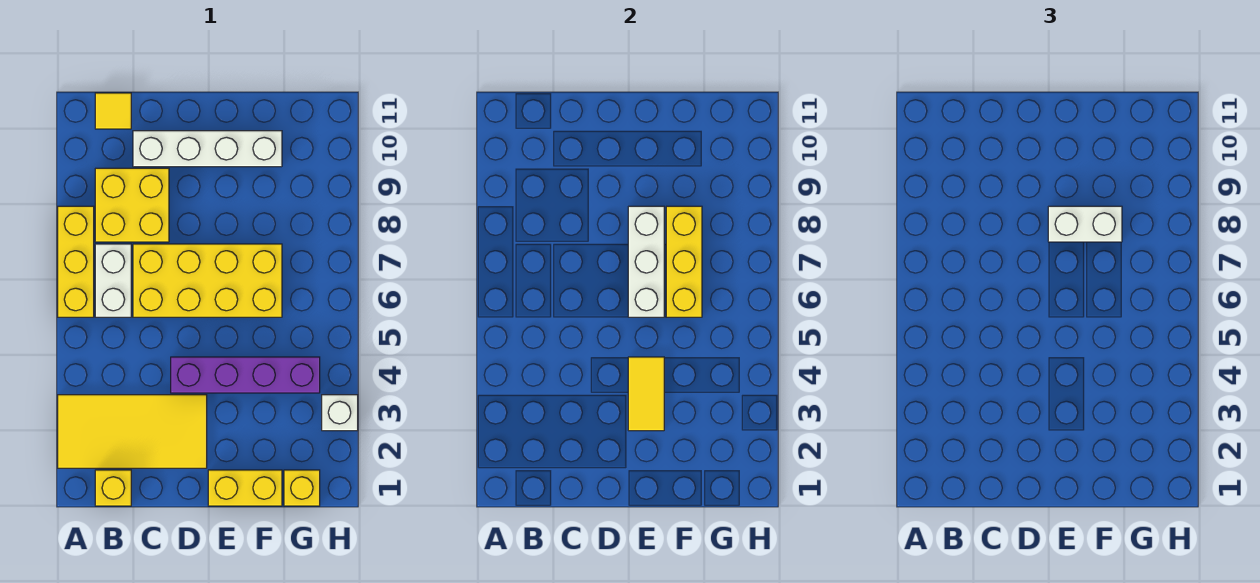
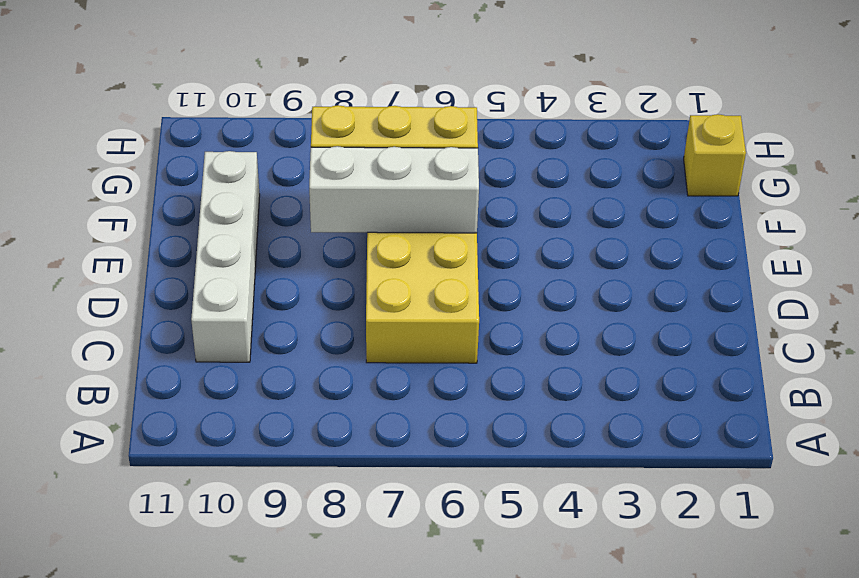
none -> yellow 2x4 tile [58,395,207,468]
none -> yellow 1x3 brick [58,206,94,317]
none -> yellow 1x1 brick [95,470,131,506]

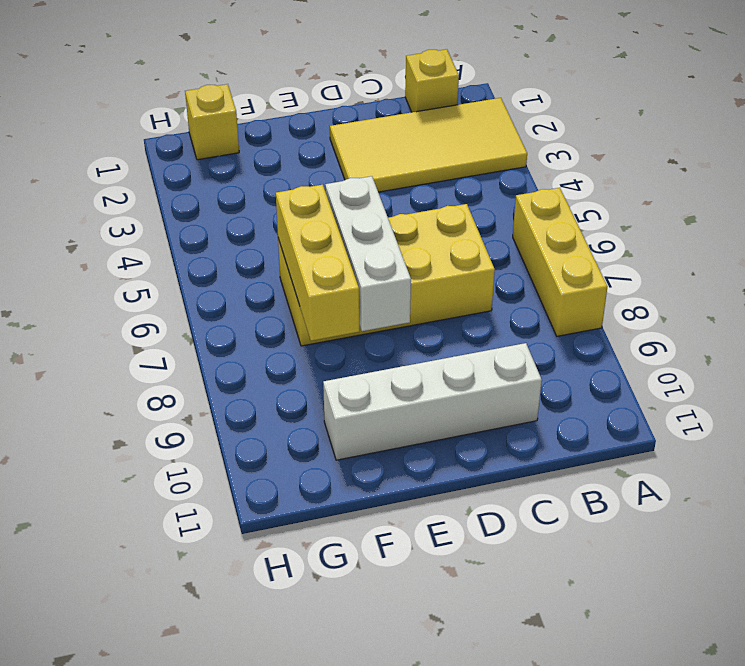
none -> white 1x2 brick [95,244,131,317]
none -> yellow 2x2 brick [95,168,169,242]
none -> yellow 1x1 tile [95,93,131,129]

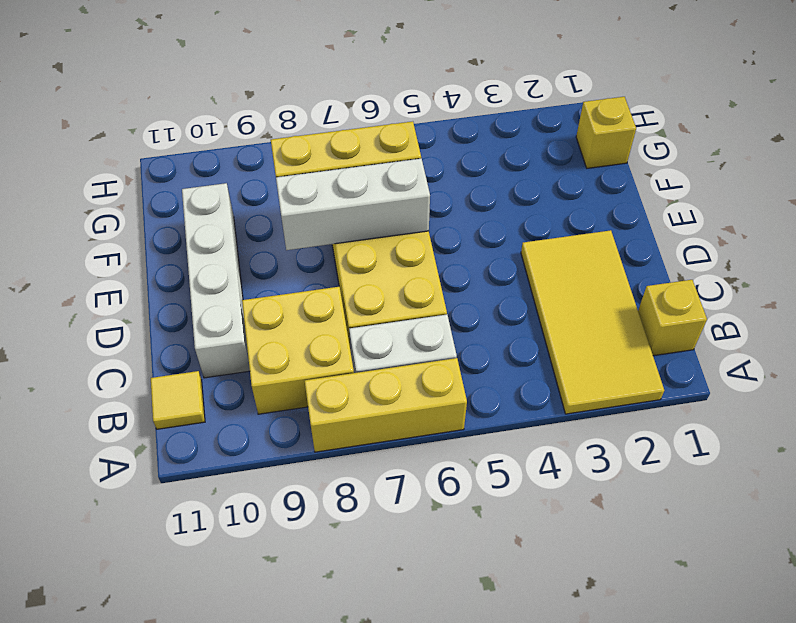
none -> purple 1x4 brick [171,357,320,393]
none -> yellow 1x2 brick [208,470,282,506]
none -> white 1x1 brick [322,395,358,431]

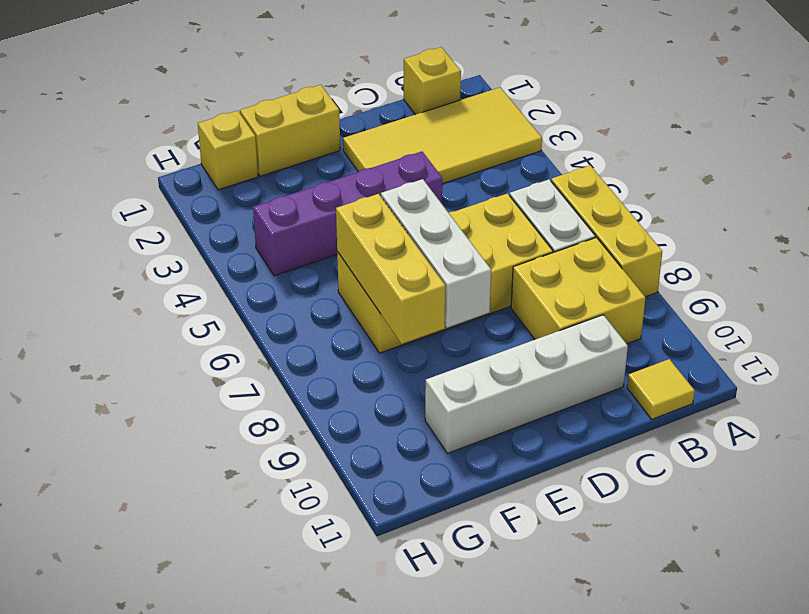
none -> white 1x1 brick [322,395,358,431]
none -> yellow 1x2 tile [628,357,664,431]
none -> white 1x2 brick [1048,206,1122,242]

